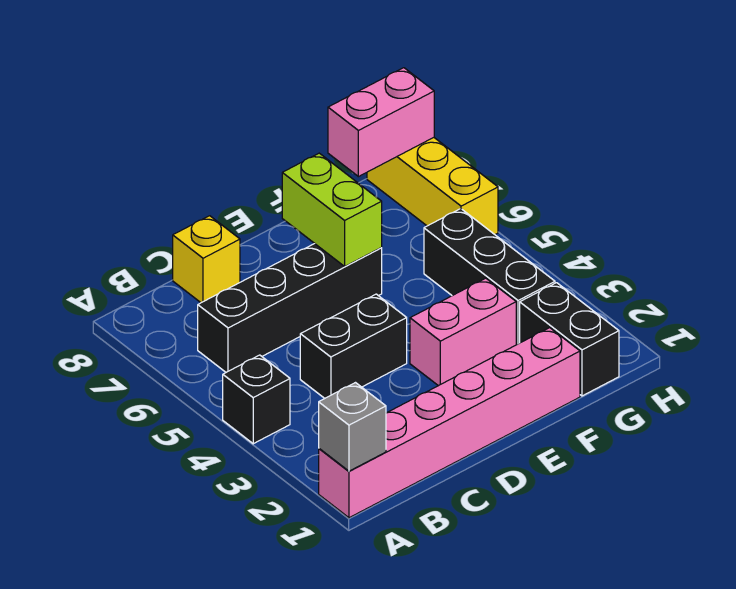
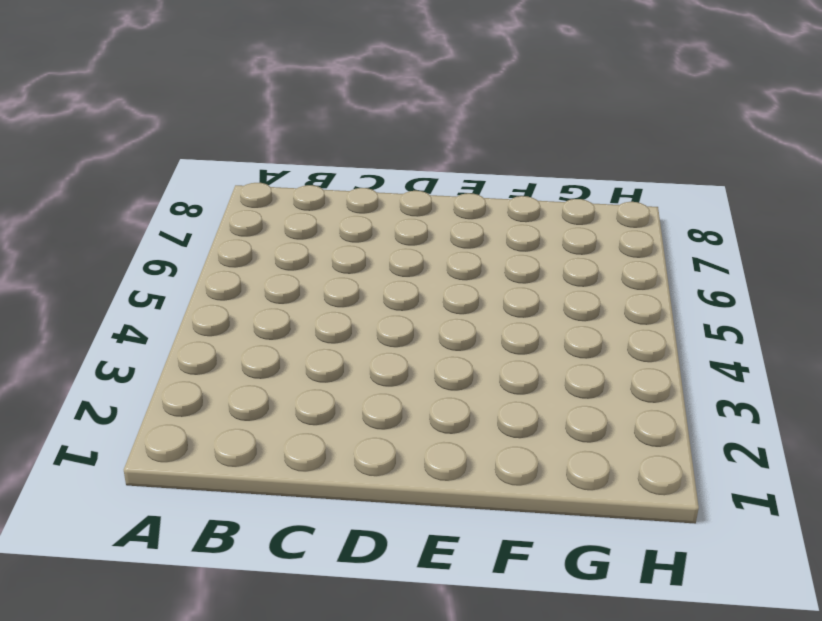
none -> pink 1x6 brick [319,328,580,518]
none -> black 1x1 brick [223,355,290,444]
none -> black 1x4 brick [198,244,382,372]

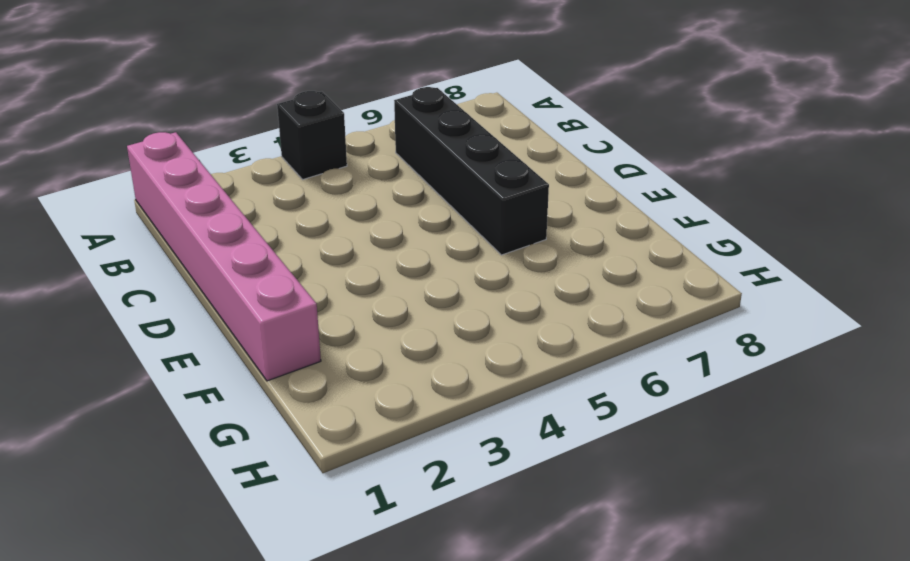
none -> black 1x2 brick [300,294,407,398]
none -> yellow 1x1 brick [173,216,240,303]
none -> pink 1x2 brick [410,278,516,386]

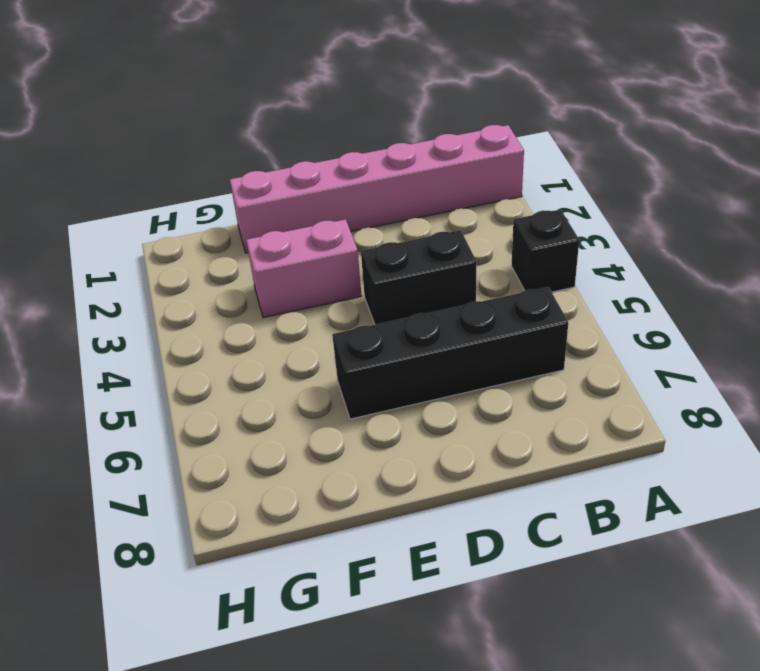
none -> yellow 1x1 brick [173,216,240,303]
none -> black 1x2 brick [520,283,619,396]
none -> black 1x3 brick [424,209,555,345]

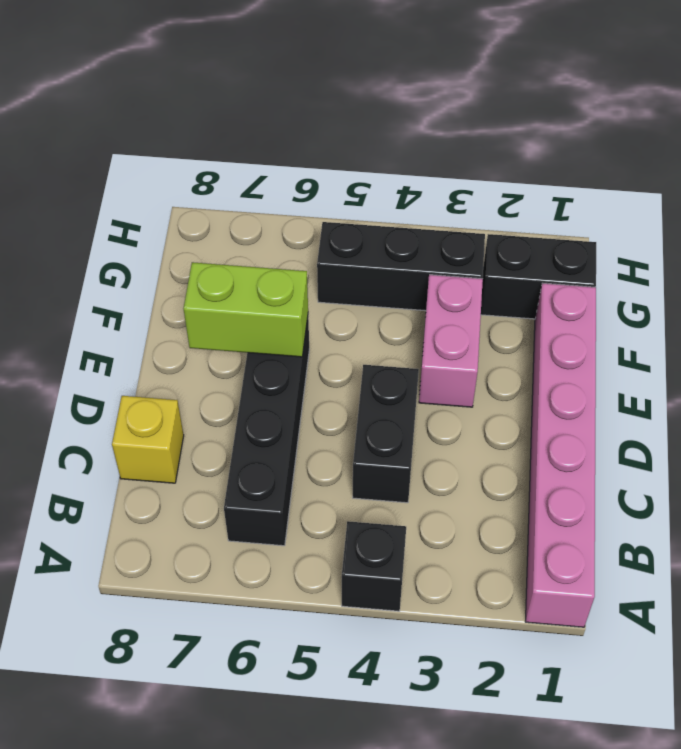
none -> yellow 1x3 brick [367,138,498,234]
none -> grey 1x1 brick [319,383,386,471]
none -> pink 1x2 brick [328,68,434,177]

